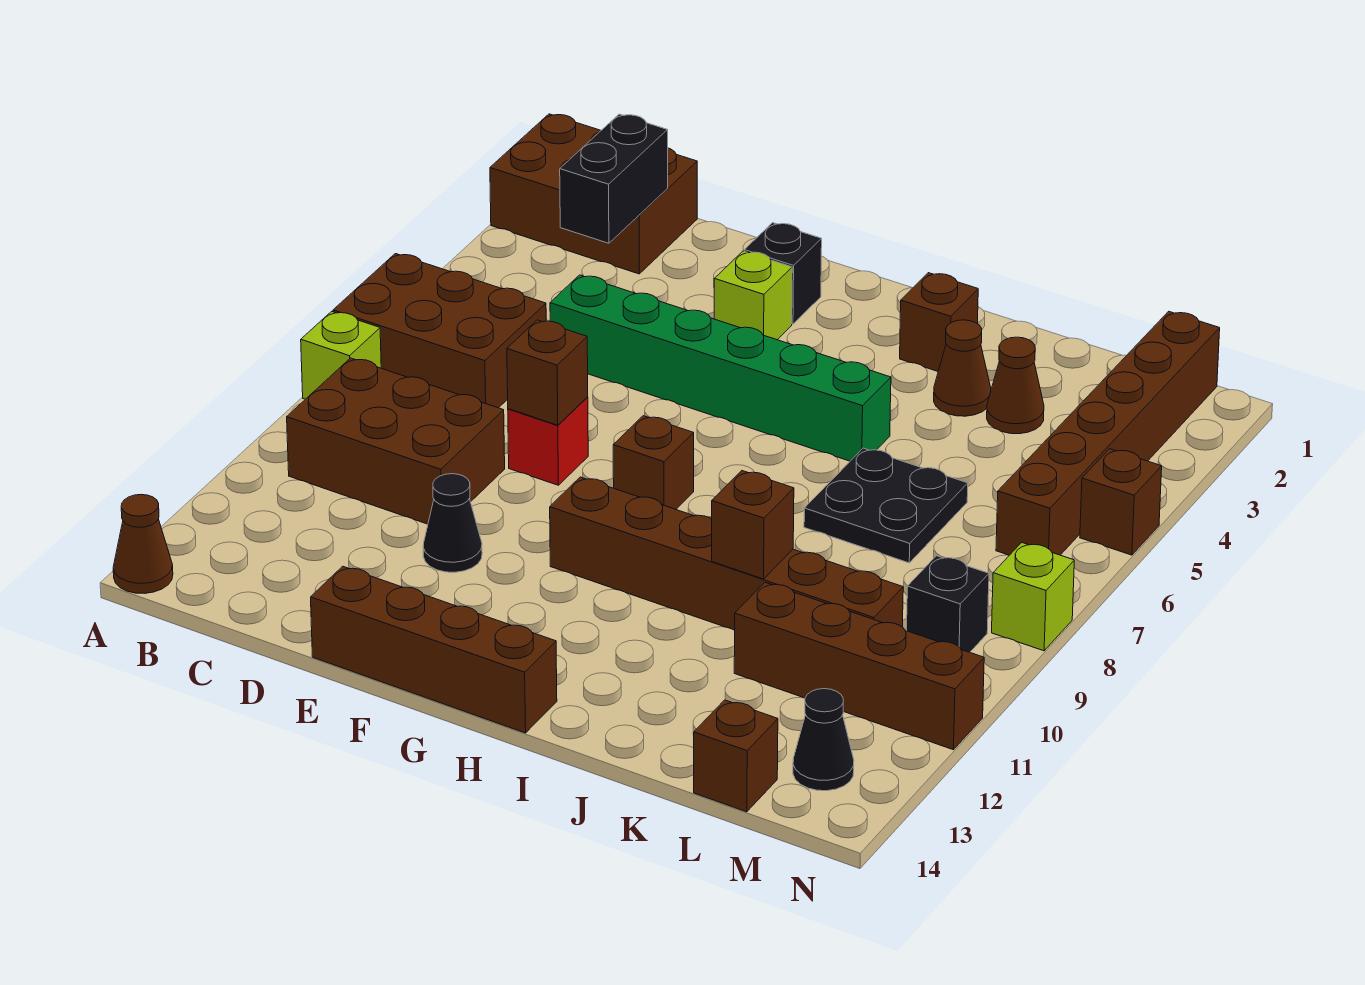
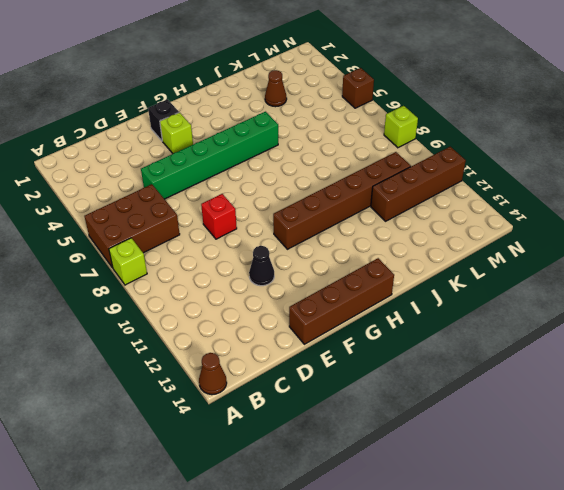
none -> brown 2x3 brick [490,114,697,274]
none -> brown 2x3 brick [287,358,505,524]
none -> brown 1x1 brick [613,416,694,509]

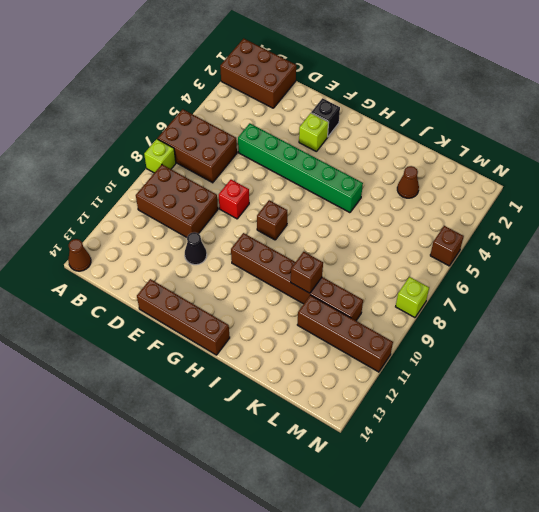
none -> brown 1x1 brick [900,273,978,371]
none -> brown 1x1 cone [934,320,991,416]
none -> black 2x2 plate [804,448,968,563]

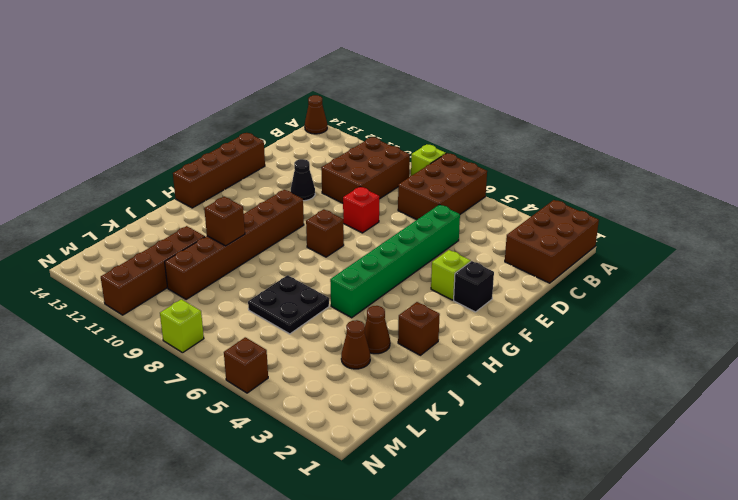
none -> brown 1x1 brick [694,700,778,812]
none -> brown 1x6 brick [996,311,1220,555]
none -> black 1x1 brick [907,556,989,652]

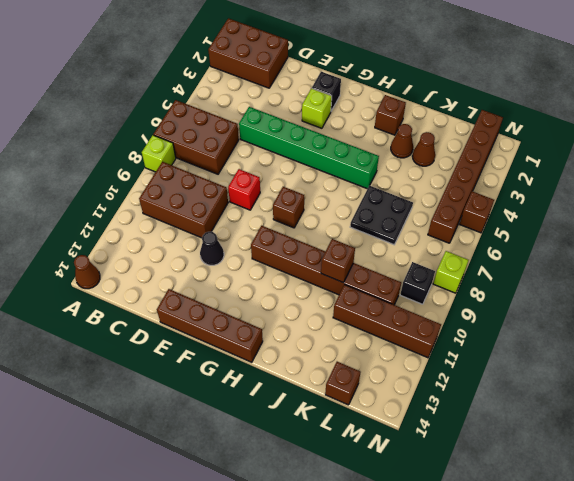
none -> black 1x1 cone [793,689,854,791]
none -> black 1x2 brick [560,114,668,243]
none -> brown 1x1 brick [507,320,588,425]

